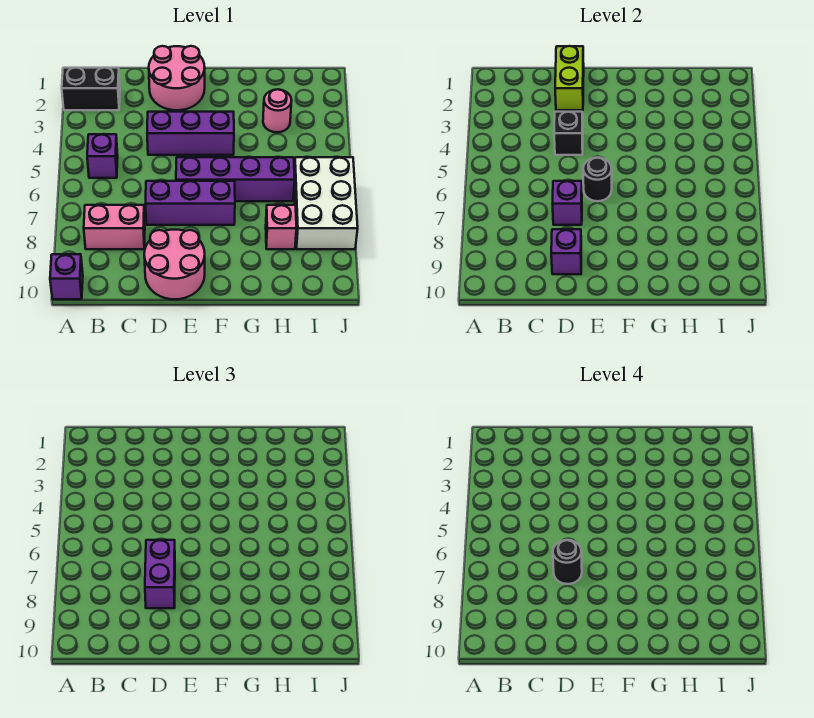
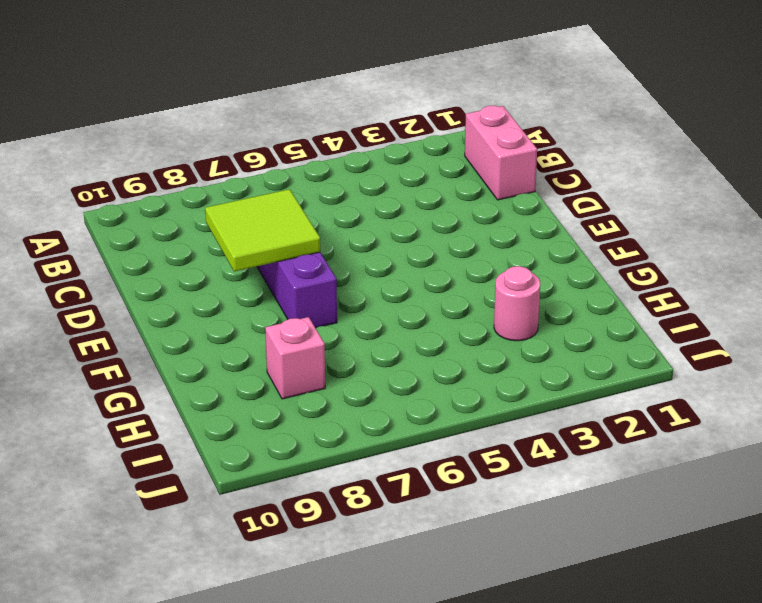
pink 1x2 brick [465,106,537,200] -> pink 1x2 brick moved to [84,205,145,249]
lime 2x2 tile [205,189,320,271] -> purple 1x1 brick [553,181,582,225]
none -> black 1x2 brick [62,68,120,110]
none -> purple 1x1 brick [50,254,83,299]
none -> purple 1x1 brick [87,134,118,178]

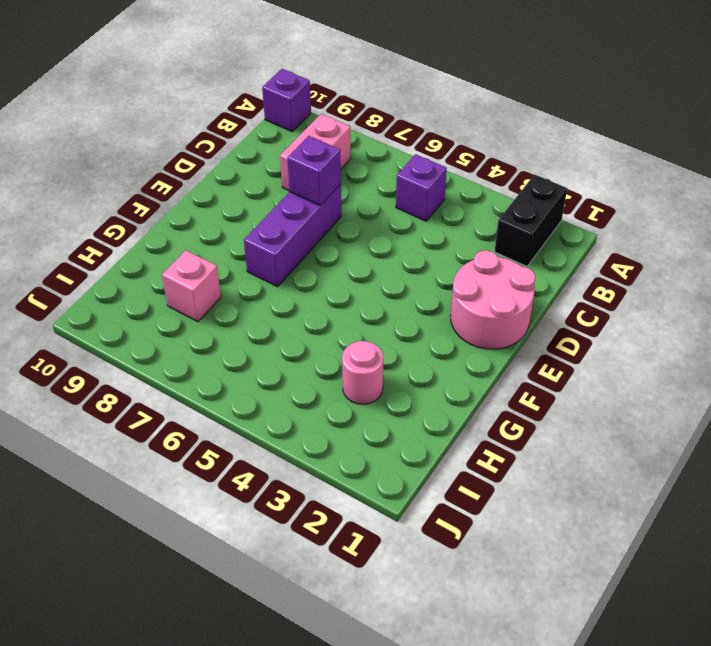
none -> purple 1x3 brick [147,112,234,155]
none -> pink 2x2 round brick [144,229,205,299]
none -> purple 1x4 brick [176,157,295,201]

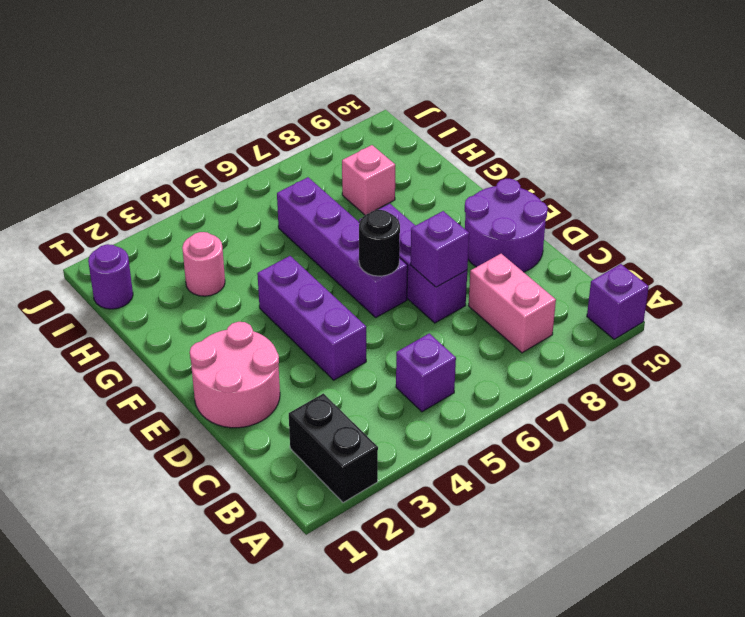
purple 2x2 round brick [465,179,548,272] -> pink 2x2 round brick [144,229,205,299]
purple 1x1 round brick [88,244,133,309] -> none
none -> white 2x3 brick [294,157,358,249]
none -> lime 1x2 brick [555,46,584,110]
none -> black 1x1 brick [554,112,583,155]

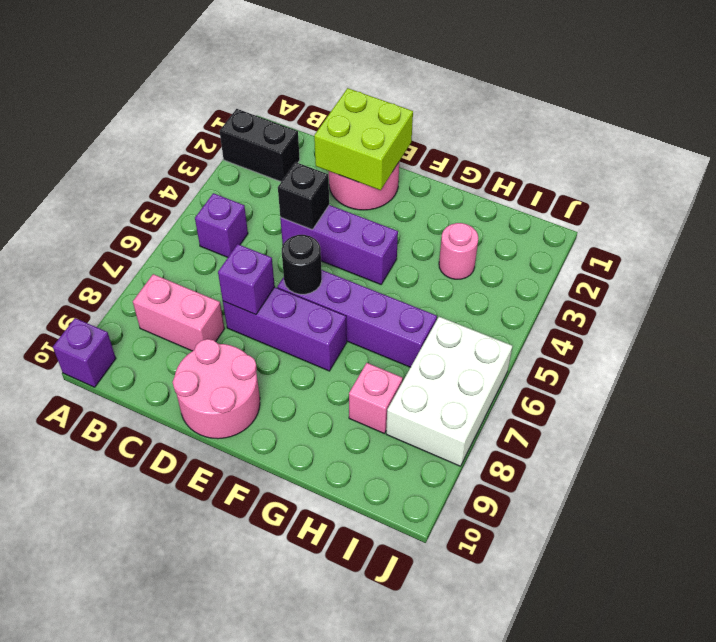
lime 2x2 brick [314,88,413,190] -> lime 1x2 brick [555,46,584,110]
none -> purple 1x1 brick [551,229,581,274]
none -> purple 1x2 brick [145,540,175,608]
none -> black 1x1 round brick [553,540,582,584]

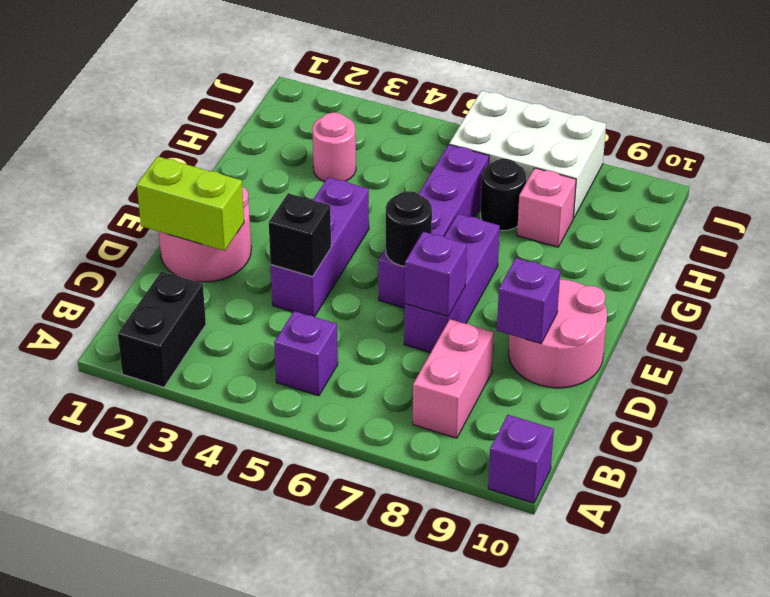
black 1x1 round brick [480,159,526,231] -> black 1x1 round brick moved to [553,540,582,584]
none -> purple 1x2 brick [145,540,175,608]

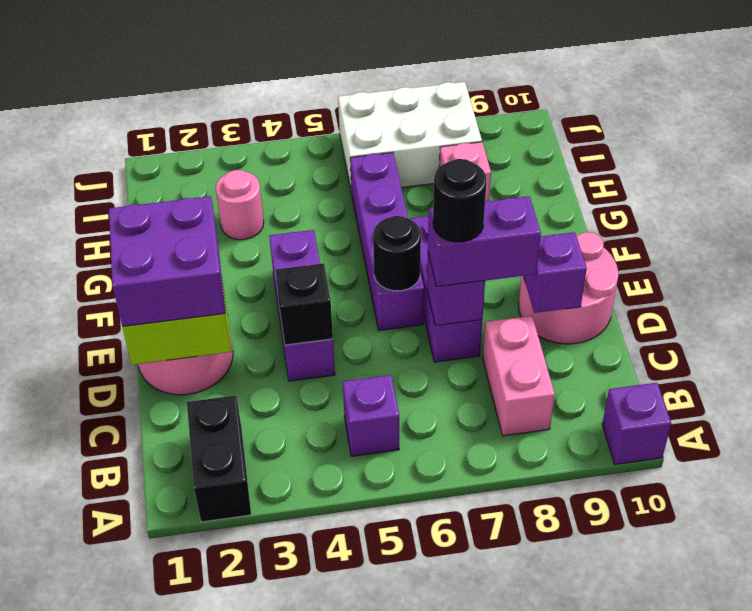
purple 2x2 brick [109,196,226,326] -> none

